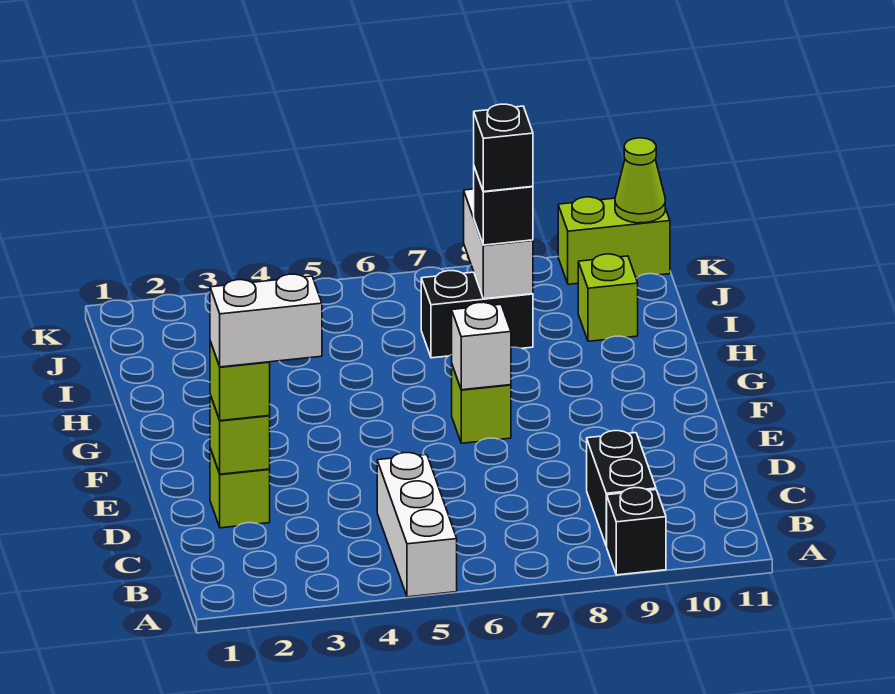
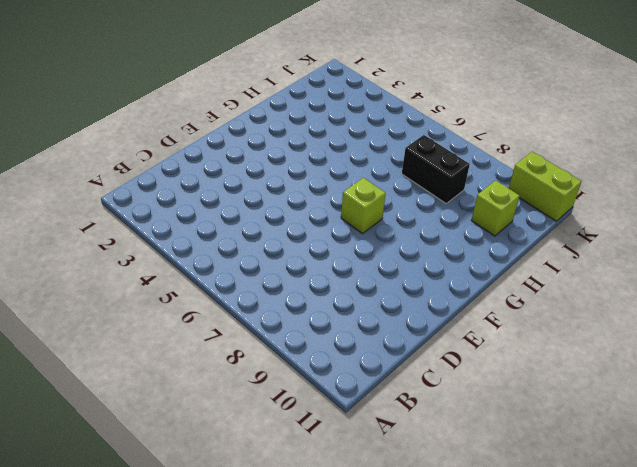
none -> white 1x3 brick [377,453,457,597]
none -> black 1x1 brick [607,488,666,575]
none -> black 1x2 brick [587,431,656,546]

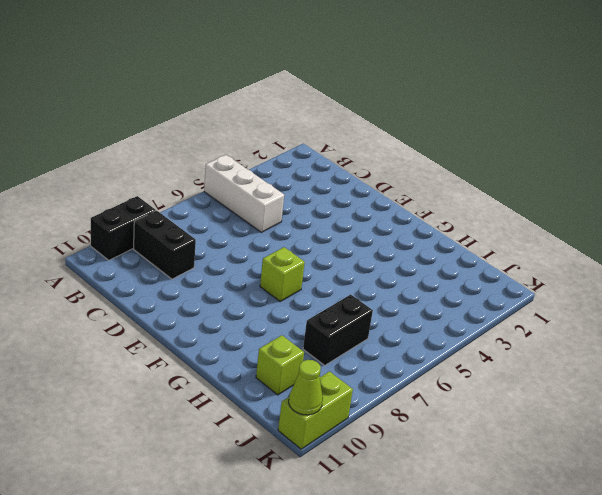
black 1x2 brick [91,196,156,260] -> black 1x1 brick [607,488,666,575]
none -> lime 1x1 brick [210,449,270,528]
none -> lime 1x1 brick [210,395,270,474]
none -> white 1x1 brick [452,302,511,390]

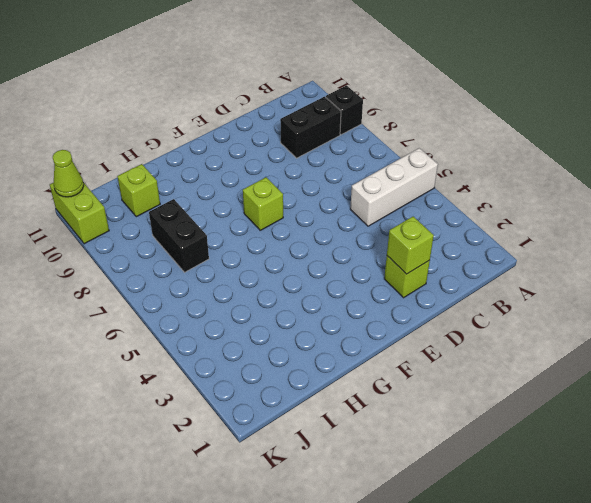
none -> white 1x1 brick [452,302,511,390]
none -> white 1x2 brick [464,189,533,299]
none -> lime 1x1 brick [210,341,270,421]

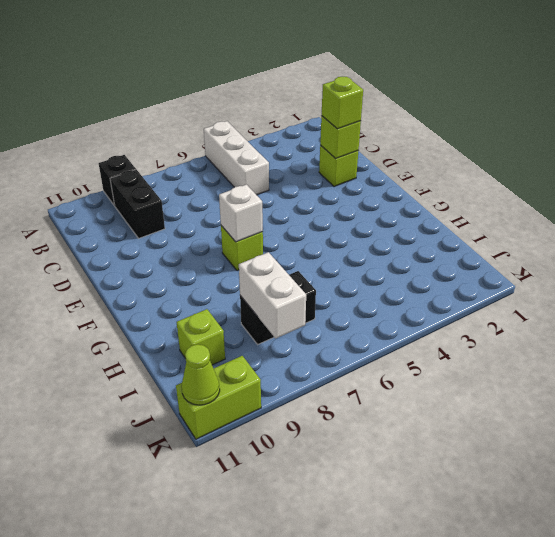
none -> black 1x1 brick [474,167,533,245]
none -> white 1x2 brick [210,274,322,367]
none -> black 1x1 brick [474,104,533,192]

